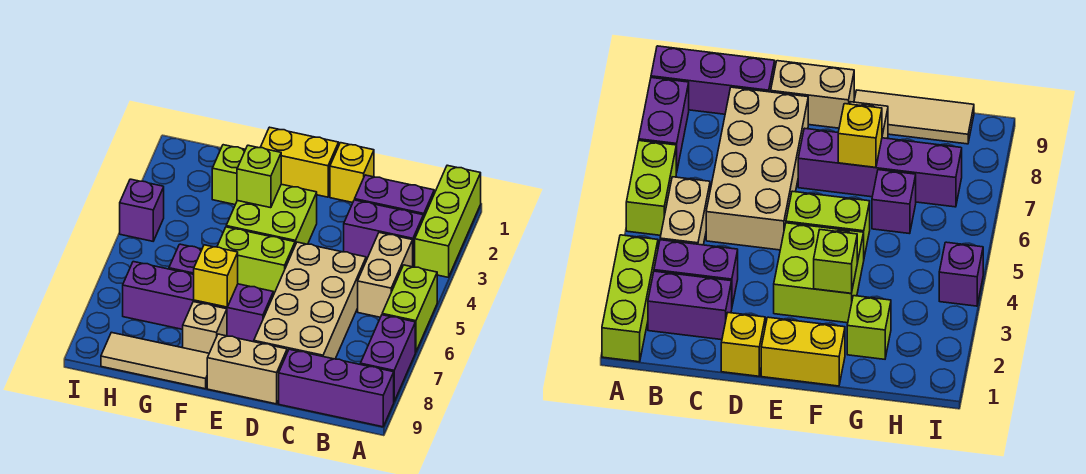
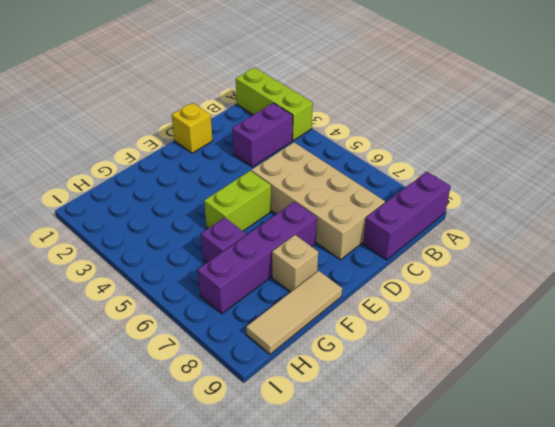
none -> lime 1x2 brick [382,265,437,352]
none -> purple 1x2 brick [360,315,415,401]
none -> purple 1x2 brick [355,175,434,219]

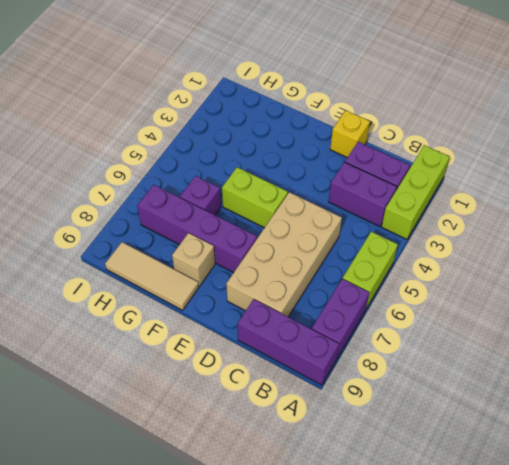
none -> tan 1x2 brick [358,233,413,317]
none -> tan 1x2 brick [207,334,287,404]
none -> yellow 1x2 brick [260,127,339,197]

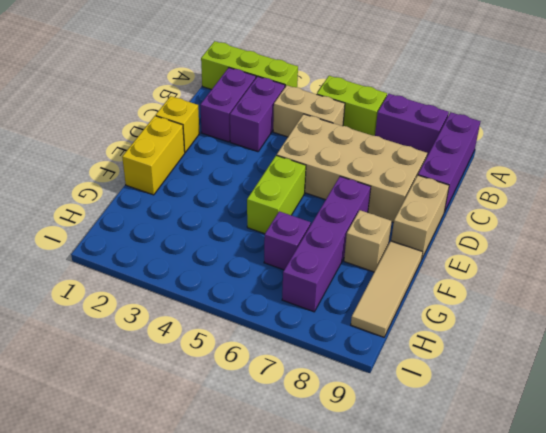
none -> lime 2x2 brick [226,184,317,245]
none -> lime 1x1 brick [212,145,245,205]
none -> purple 1x1 brick [120,179,164,241]

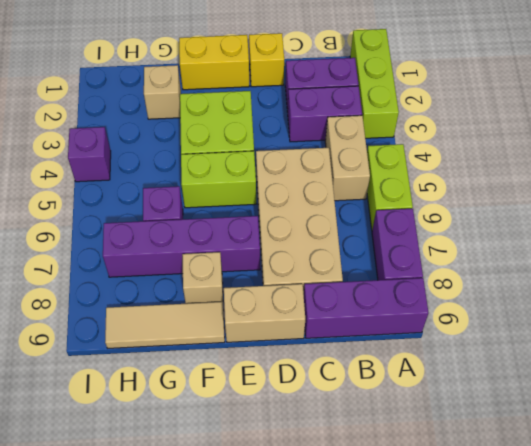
tan 1x1 brick [144,65,181,119] -> lime 1x1 brick [212,145,245,205]
none -> lime 1x1 brick [237,145,281,208]
none -> yellow 1x1 brick [194,245,238,307]

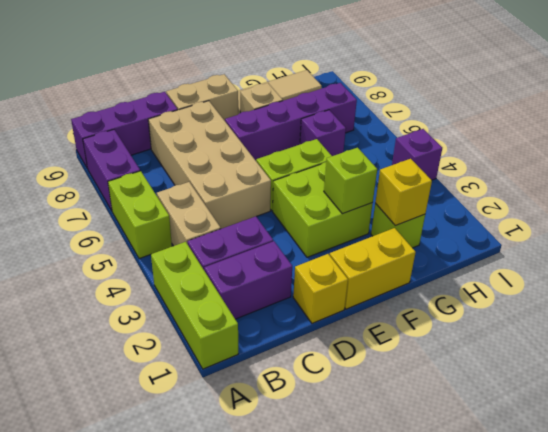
yellow 1x1 brick [375,159,432,226] -> yellow 1x1 brick moved to [194,245,238,307]

